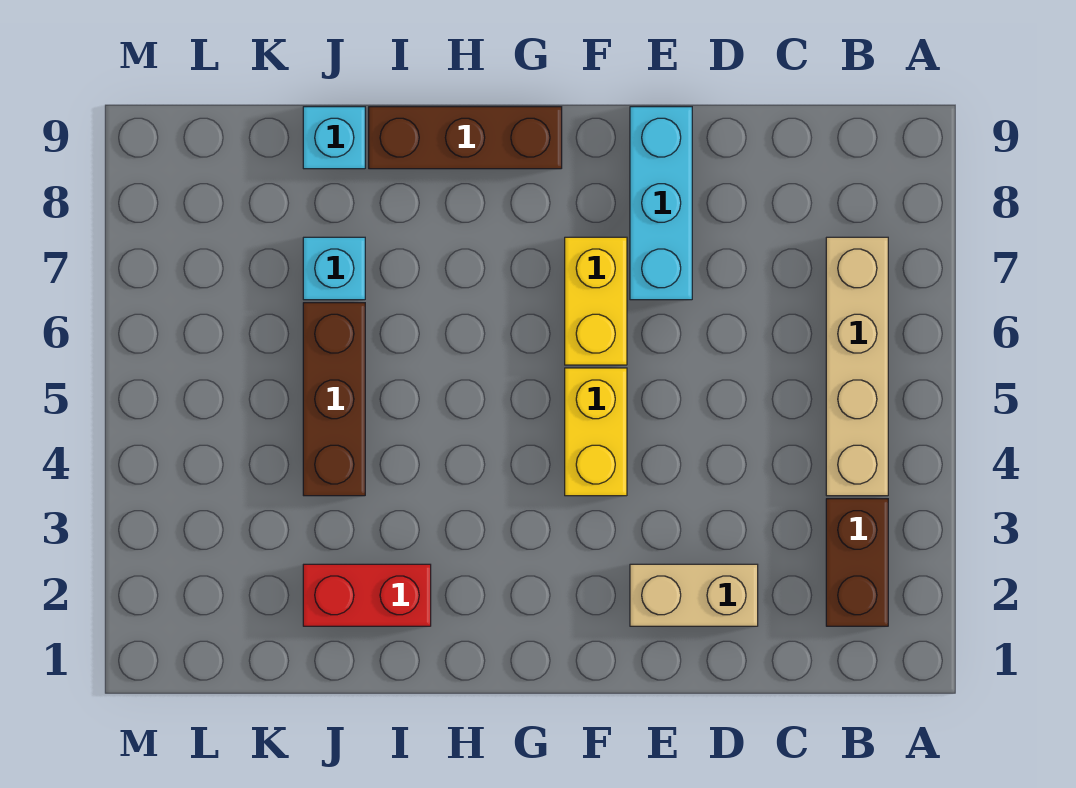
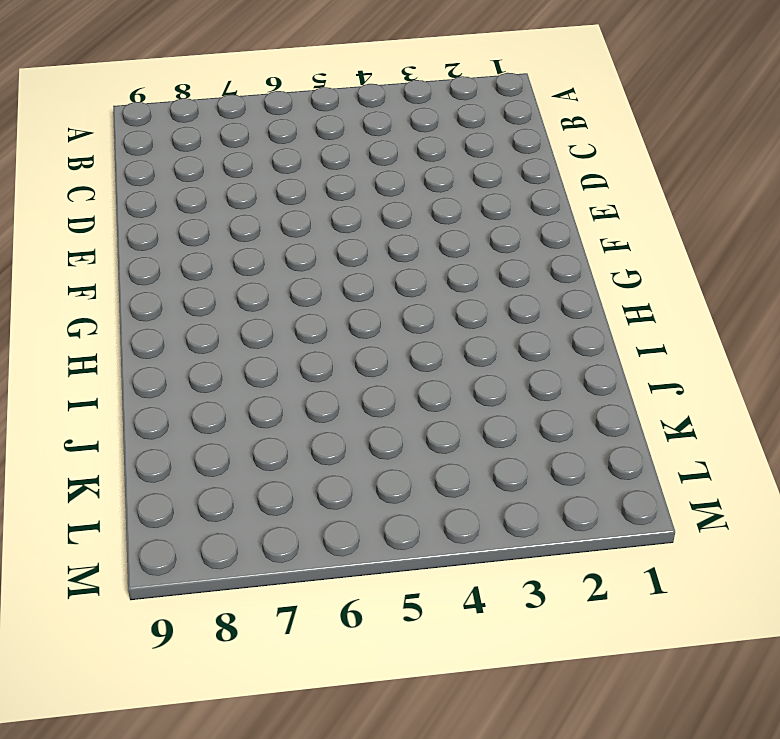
none -> brown 1x2 brick [826,499,888,626]
none -> tan 1x4 brick [826,237,888,496]

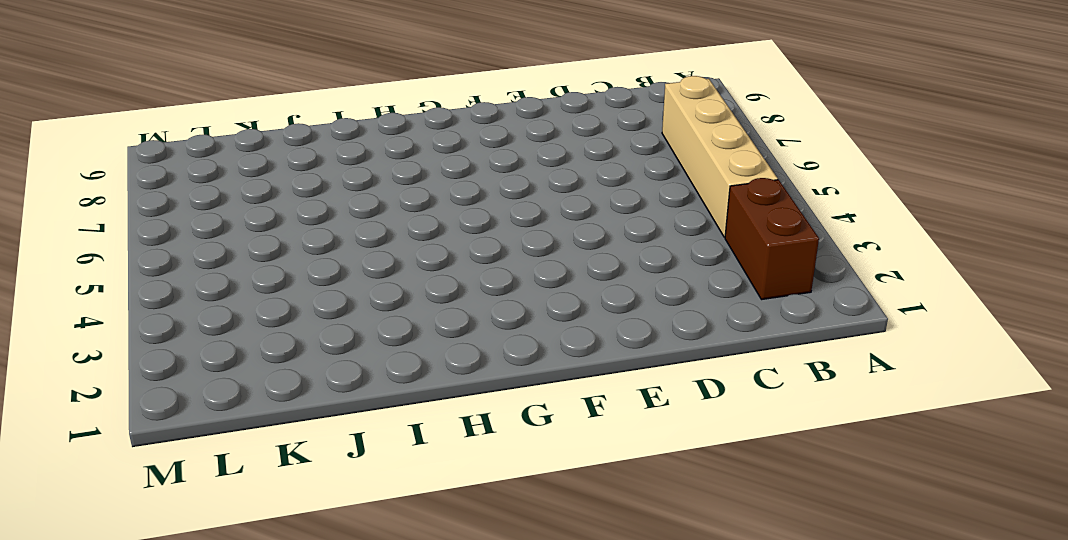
none -> tan 1x2 brick [630,564,758,626]
none -> cyan 1x3 brick [630,107,692,300]

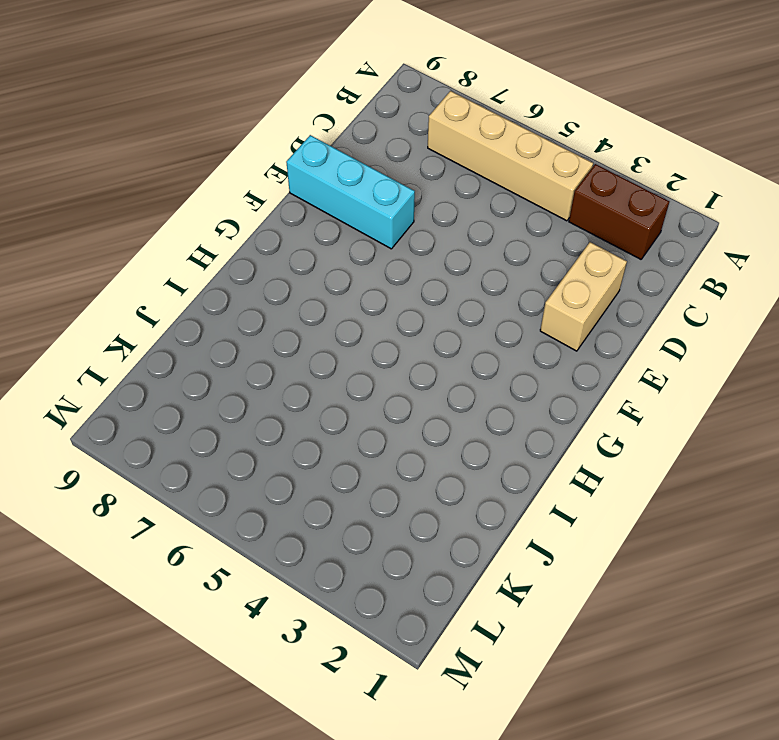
none -> yellow 1x2 brick [565,368,627,496]
none -> yellow 1x2 brick [565,237,627,365]

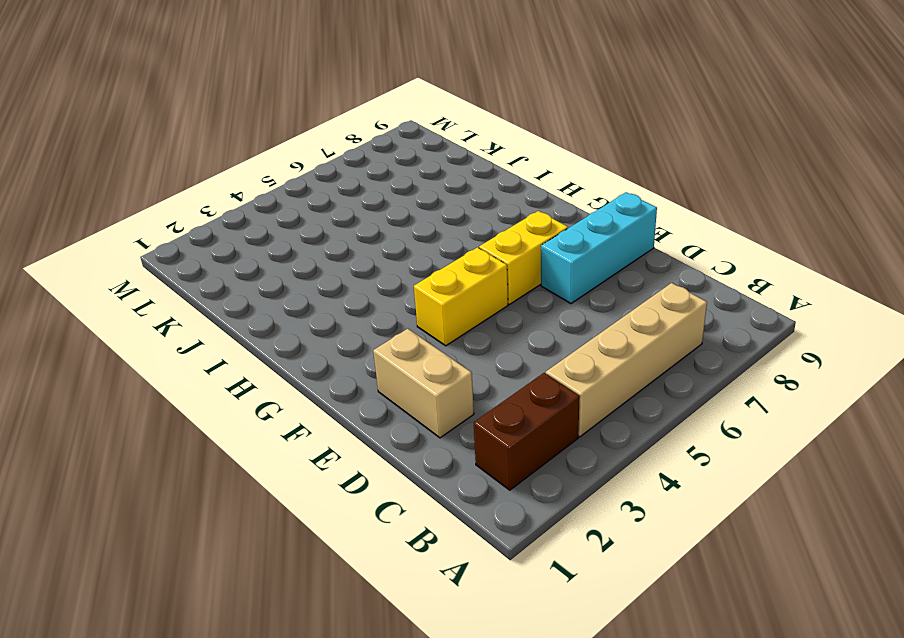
none -> brown 1x3 brick [369,107,562,169]
none -> red 1x2 brick [303,564,431,626]

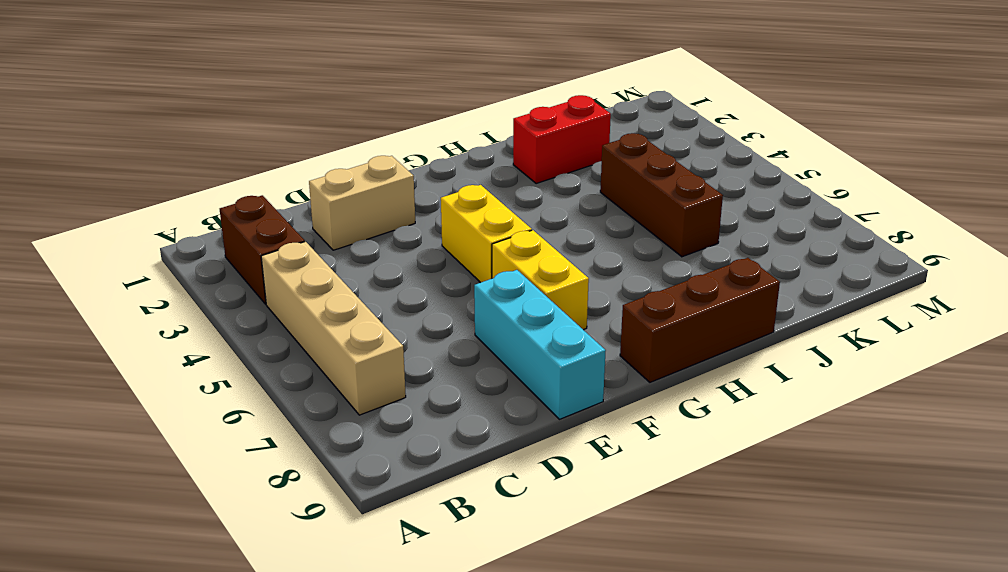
none -> cyan 1x1 brick [303,237,365,300]
none -> cyan 1x1 brick [303,107,365,169]

